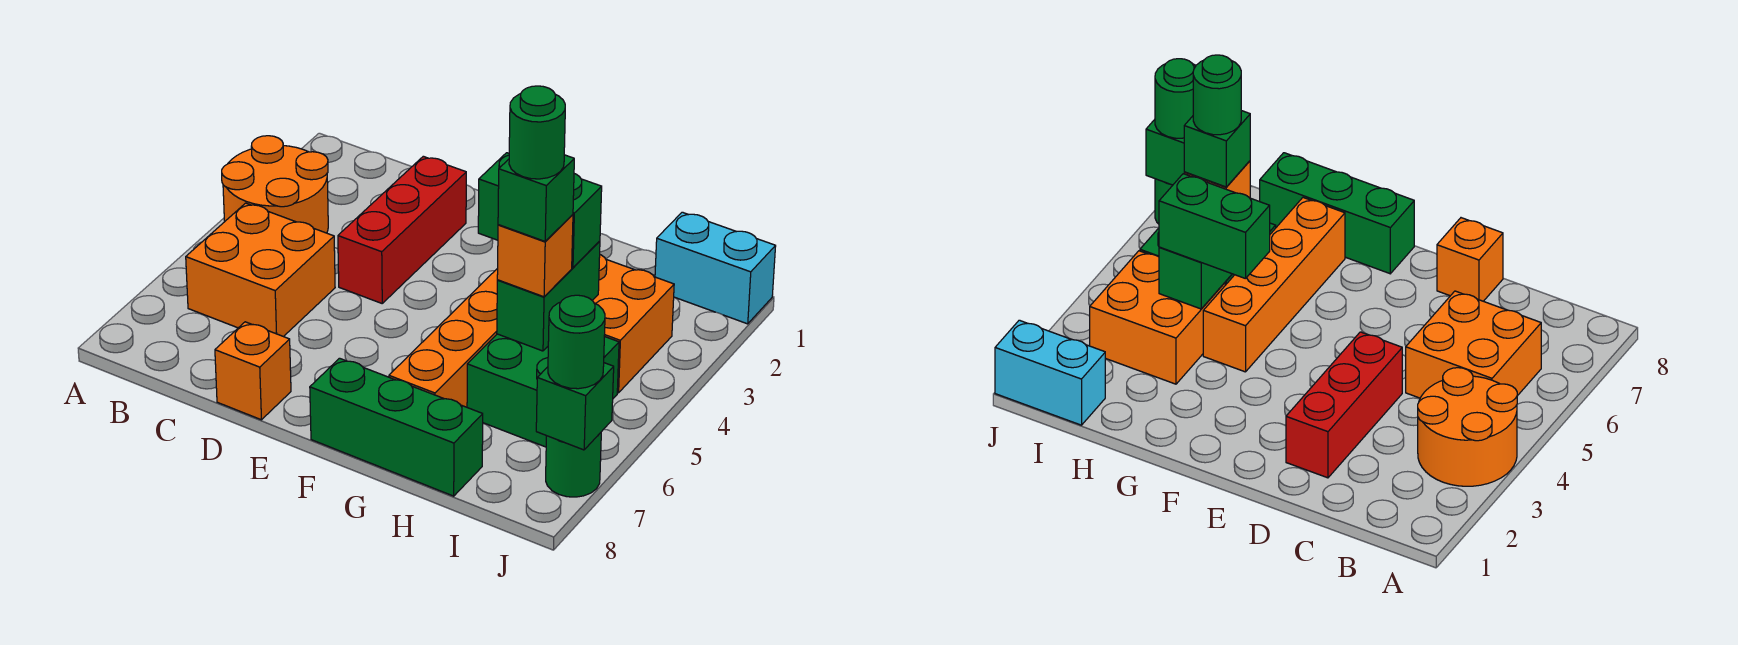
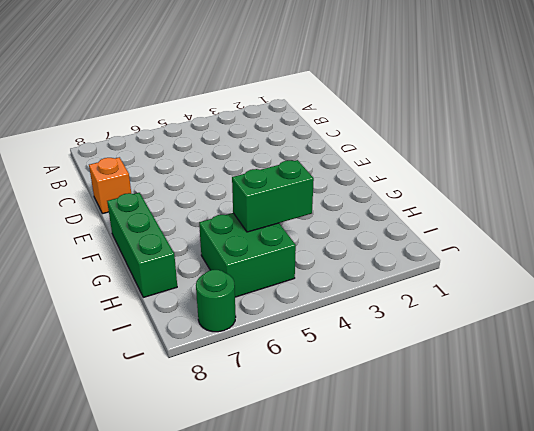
none -> orange 2x2 round brick [222,136,328,233]
none -> orange 2x2 brick [186,203,335,337]
none -> red 1x3 brick [338,156,466,303]

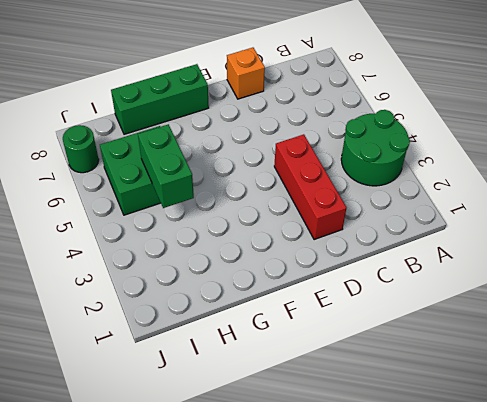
green 2x2 round brick [341,110,410,186] -> orange 2x2 round brick [222,136,328,233]
none -> orange 2x2 brick [186,203,335,337]
none -> orange 1x4 brick [389,268,498,407]
none -> orange 2x2 brick [592,255,674,393]

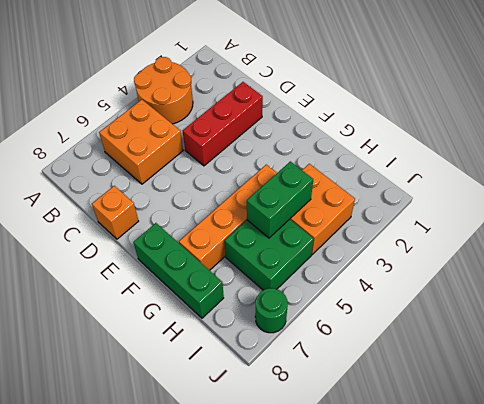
none -> cyan 1x2 brick [655,212,776,324]
none -> green 1x1 brick [536,363,614,450]
none -> green 1x2 brick [478,153,602,268]

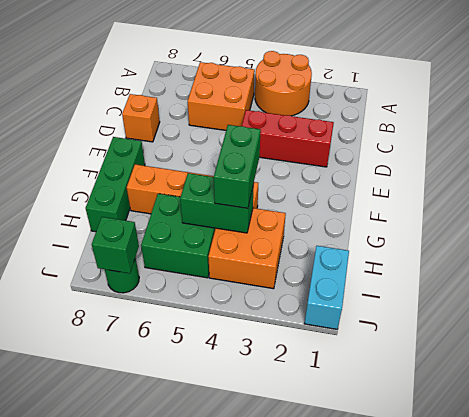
none -> orange 1x1 brick [497,215,573,297]
none -> green 1x1 round brick [548,295,605,389]
none -> green 1x1 brick [498,155,574,241]

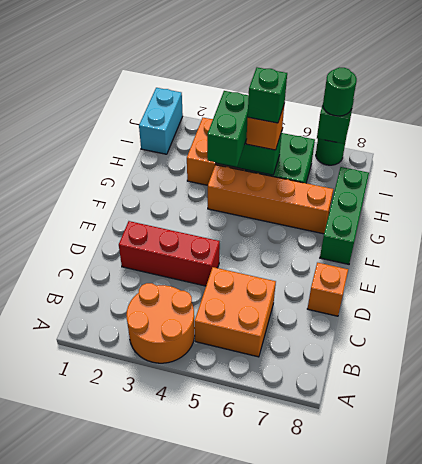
none -> green 1x1 round brick [509,86,565,179]

